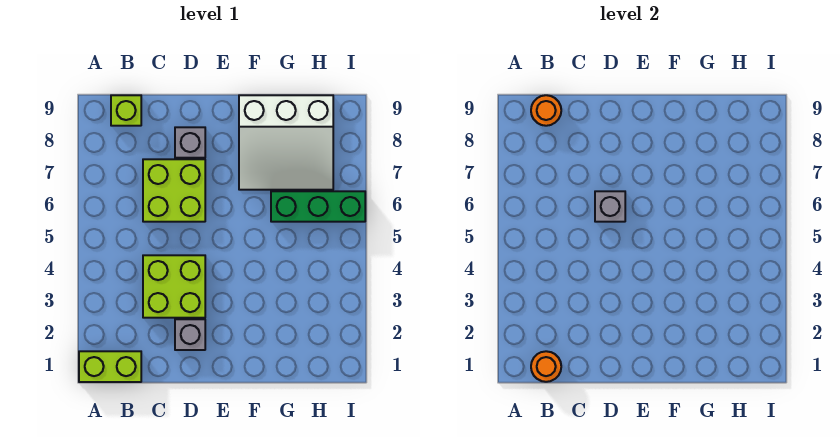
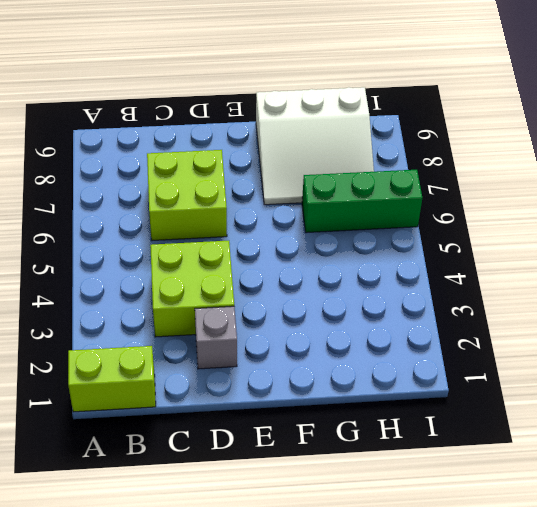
none -> lime 1x1 brick [111,95,141,126]
none -> grey 1x1 brick [175,127,205,158]

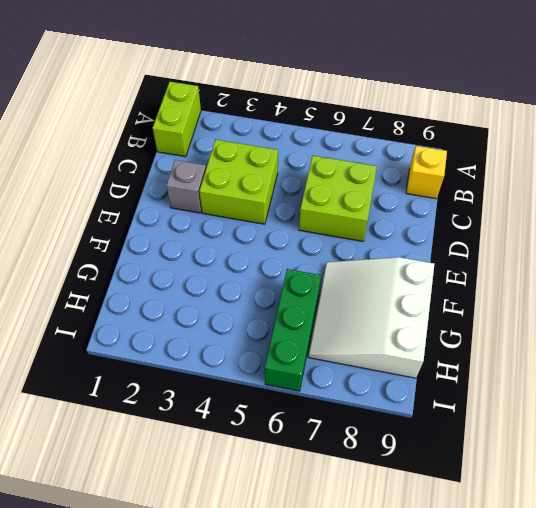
yellow 1x1 brick [406,146,447,199] -> lime 1x1 brick [111,95,141,126]
none -> grey 1x1 brick [175,127,205,158]
none -> orange 1x1 round brick [531,351,561,382]

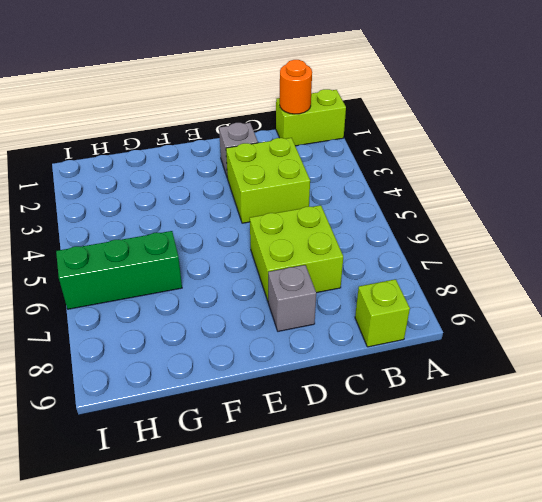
none -> white 3x3 slope [239,95,333,190]
none -> orange 1x1 round brick [531,95,561,126]

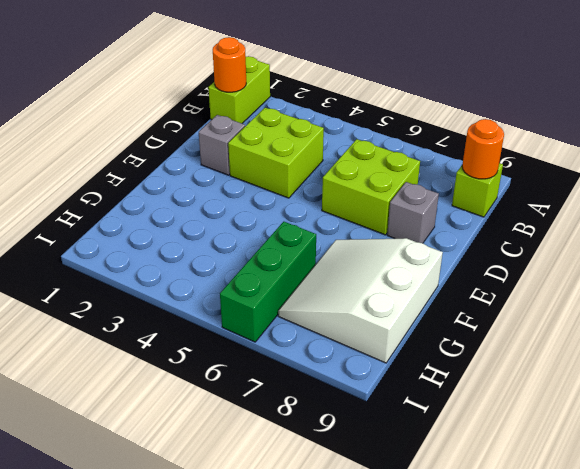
none -> grey 1x1 brick [595,191,625,222]

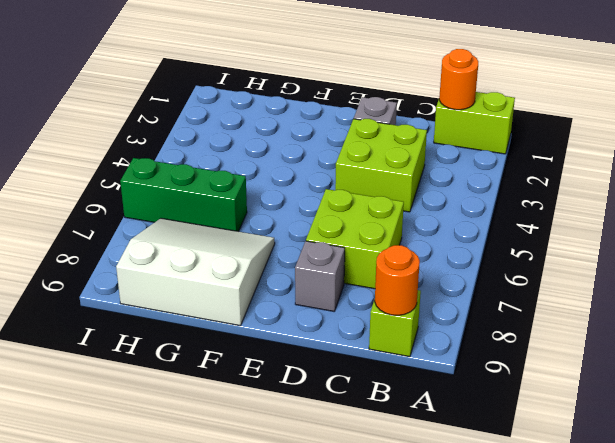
none -> grey 1x1 brick [595,191,625,222]

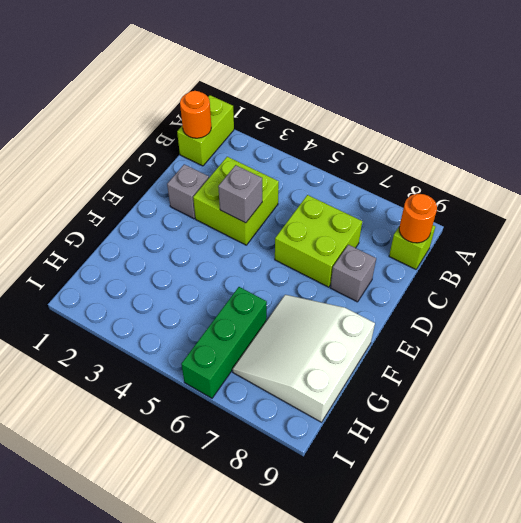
grey 1x1 brick [218,165,262,223] -> grey 1x1 brick moved to [595,191,625,222]

